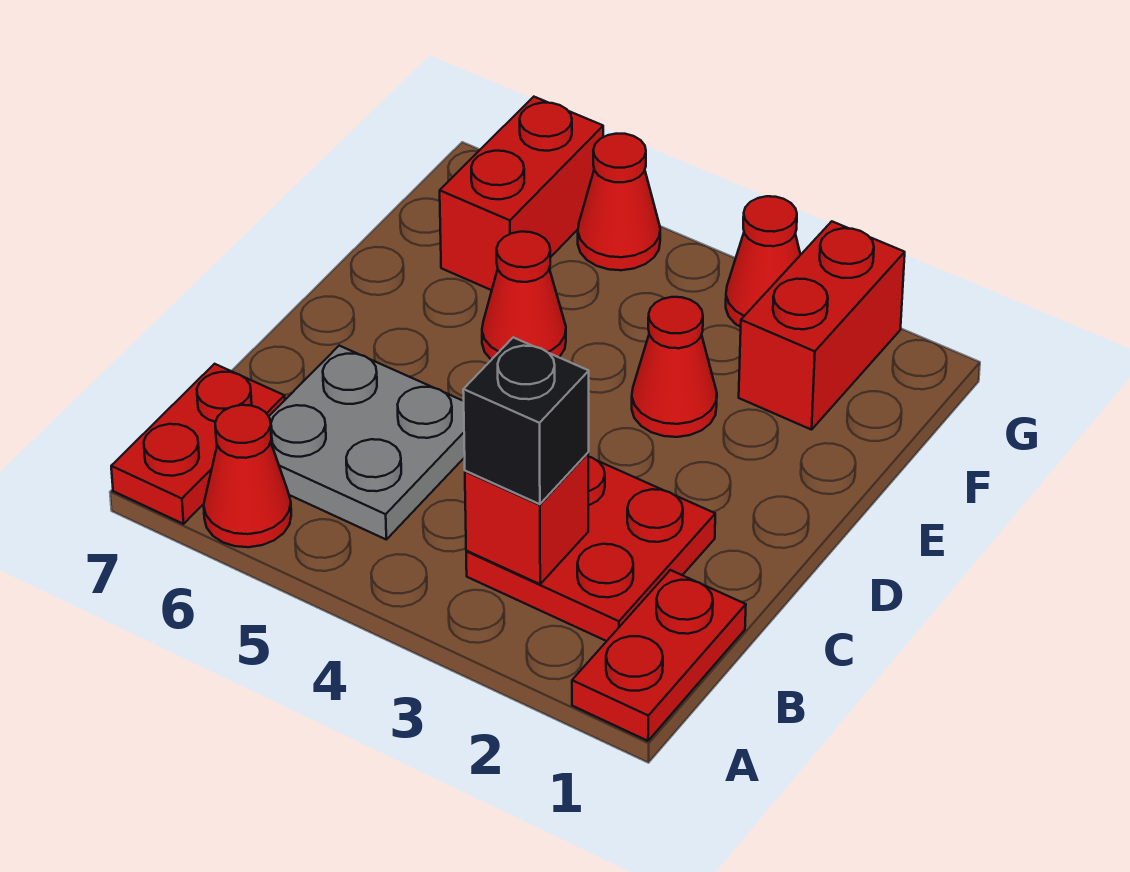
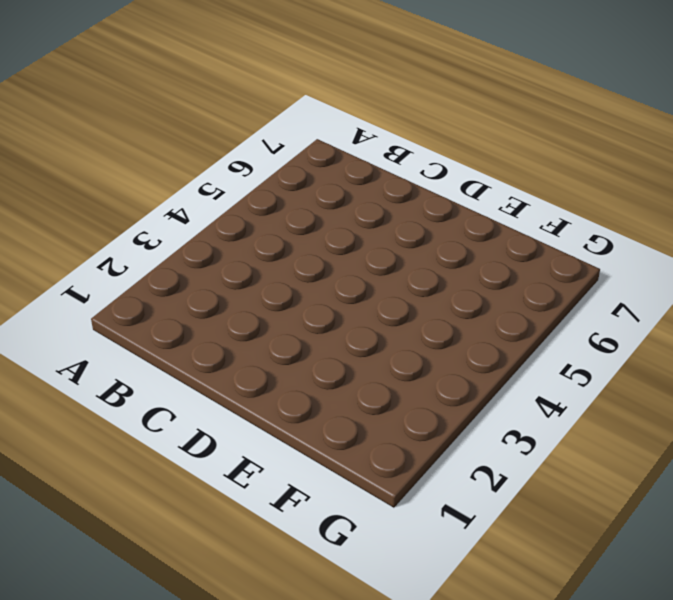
none -> red 1x2 plate [572,570,746,741]
none -> red 1x1 cone [204,405,291,547]
none -> red 1x2 plate [111,364,285,524]

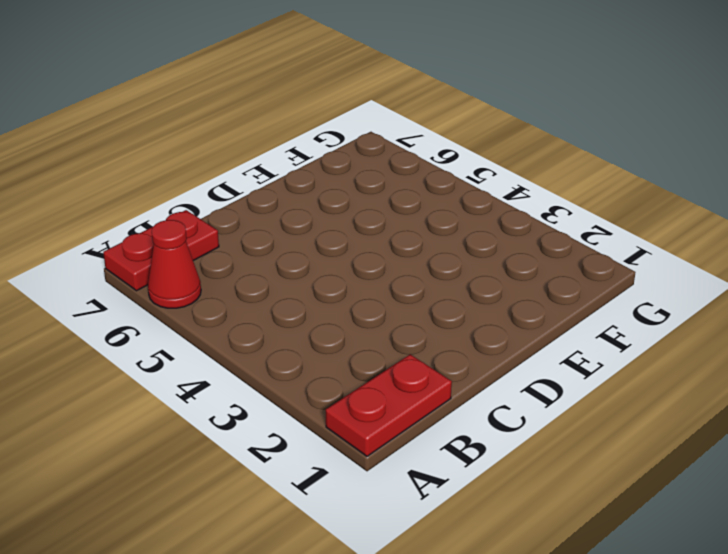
none -> red 2x2 plate [466,457,715,641]
none -> grey 2x2 plate [269,346,465,539]
none -> red 1x1 cone [632,297,717,437]

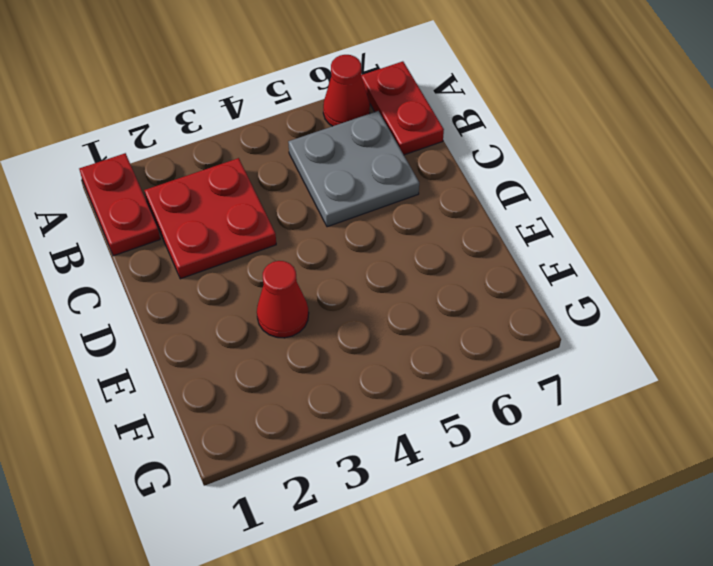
none -> red 1x1 cone [482,232,566,360]
none -> red 1x2 brick [739,221,905,430]
none -> red 1x2 brick [440,97,603,290]

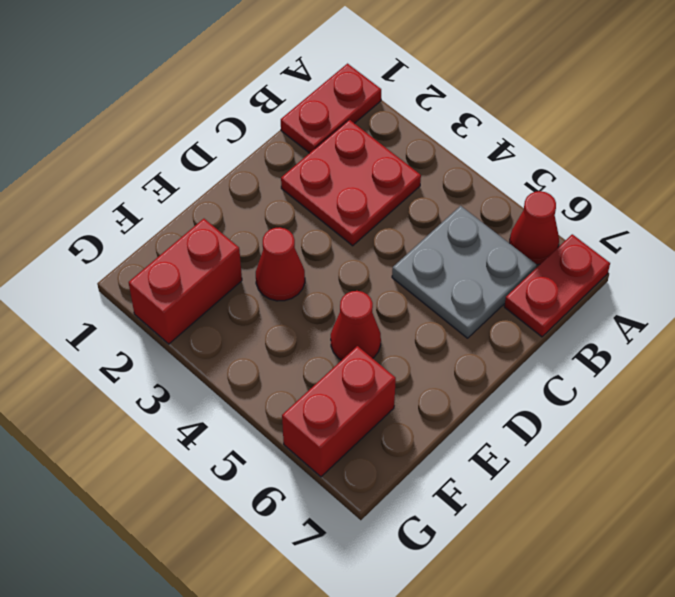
none -> red 1x1 cone [726,196,800,327]
none -> red 1x1 cone [578,134,660,270]
none -> red 1x1 brick [465,453,588,584]

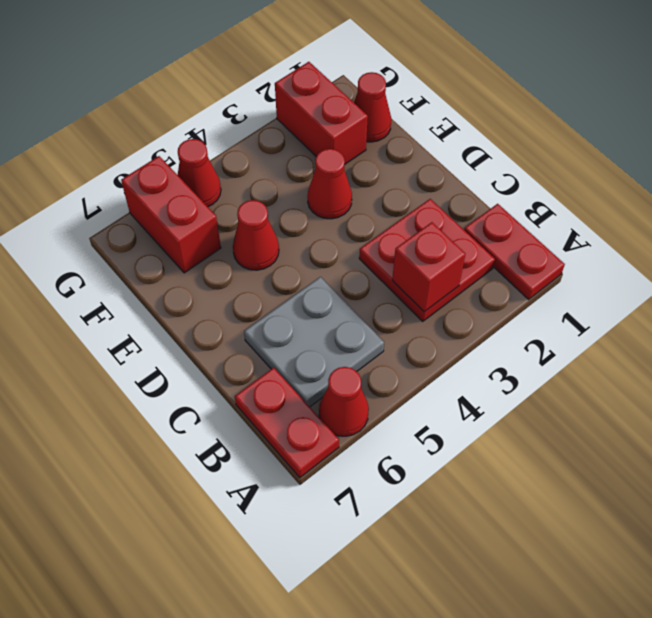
red 1x1 cone [354,72,391,142] -> red 1x1 cone moved to [726,196,800,327]
none -> black 1x1 brick [463,337,589,504]

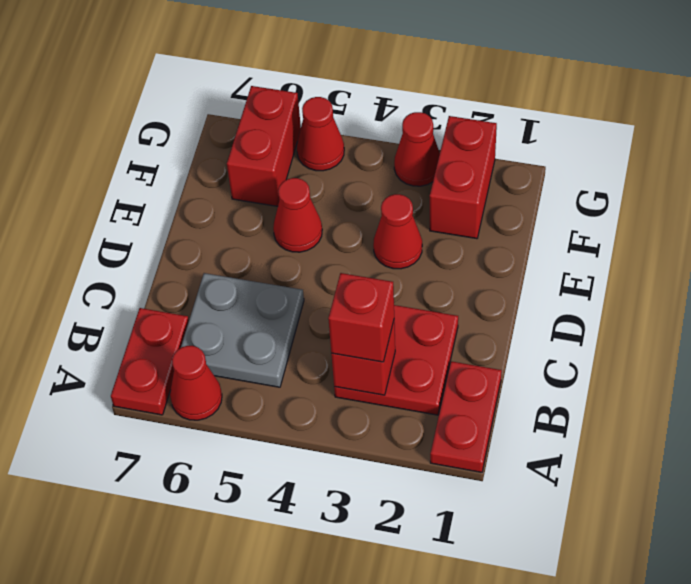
red 1x1 brick [328,273,394,362] -> black 1x1 brick [463,337,589,504]

